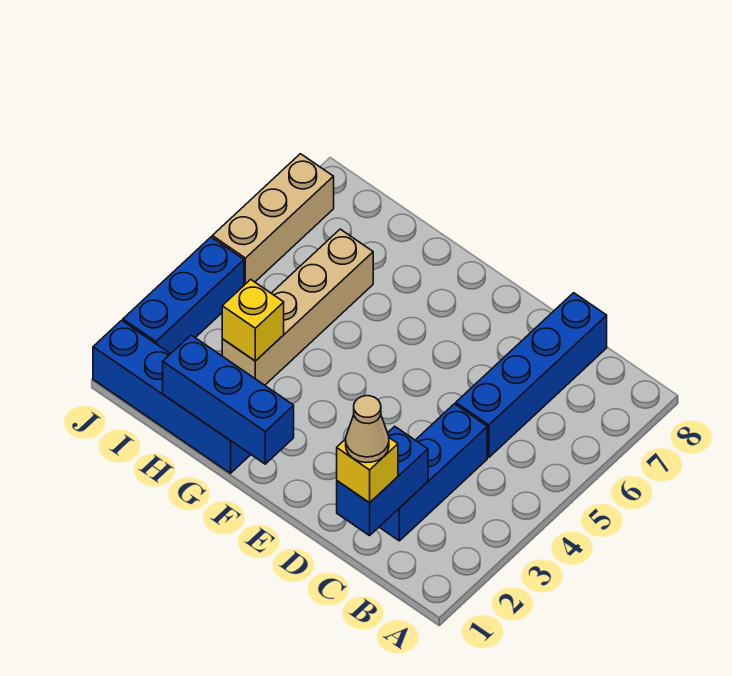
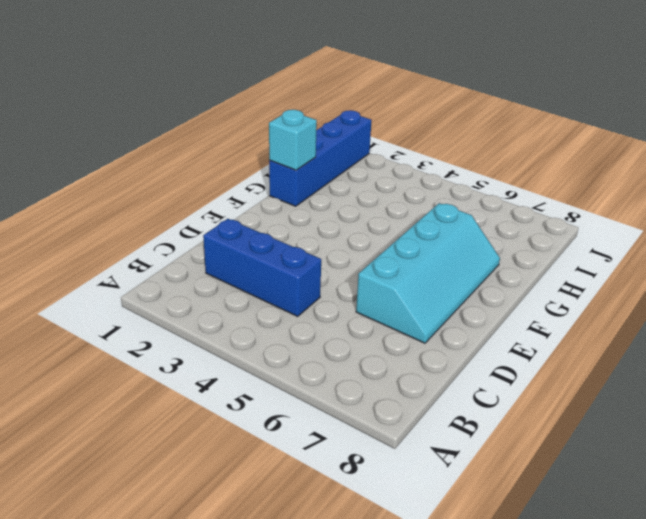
cyan 2x4 slope [356,203,500,343] -> none
cyan 1x1 brick [269,110,317,170] -> blue 1x3 brick [163,335,294,464]
none -> blue 1x4 brick [456,293,607,457]
none -> tan 1x4 brick [222,229,373,385]

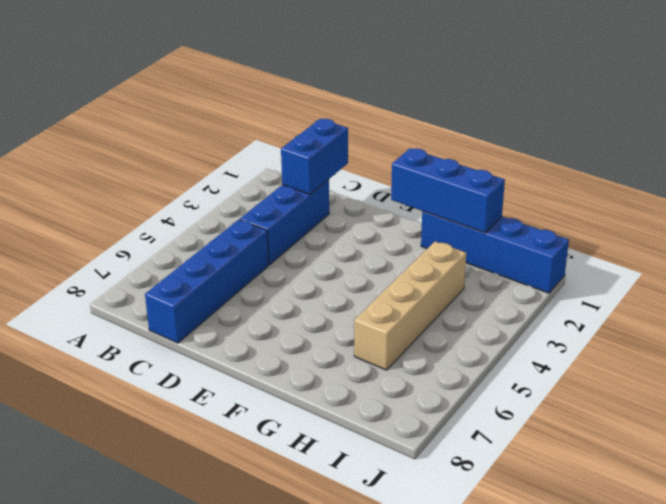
none -> blue 1x3 brick [123,237,244,354]
none -> tan 1x3 brick [212,154,334,285]

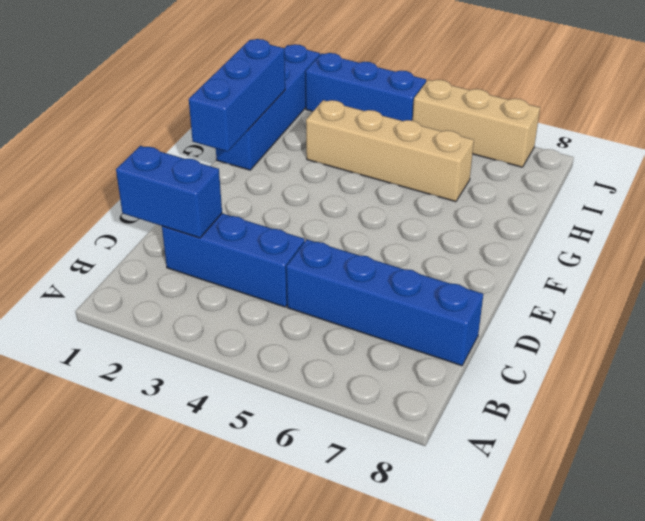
none -> yellow 1x1 brick [222,279,284,361]
none -> yellow 1x1 brick [337,438,398,503]

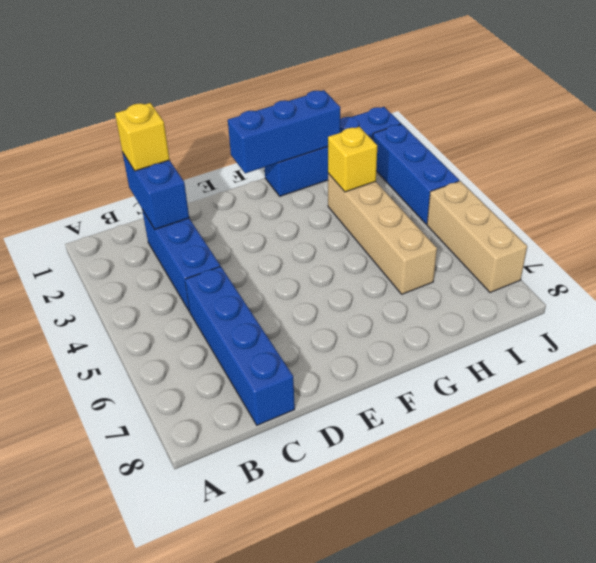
none -> tan 1x1 cone [346,396,389,463]

